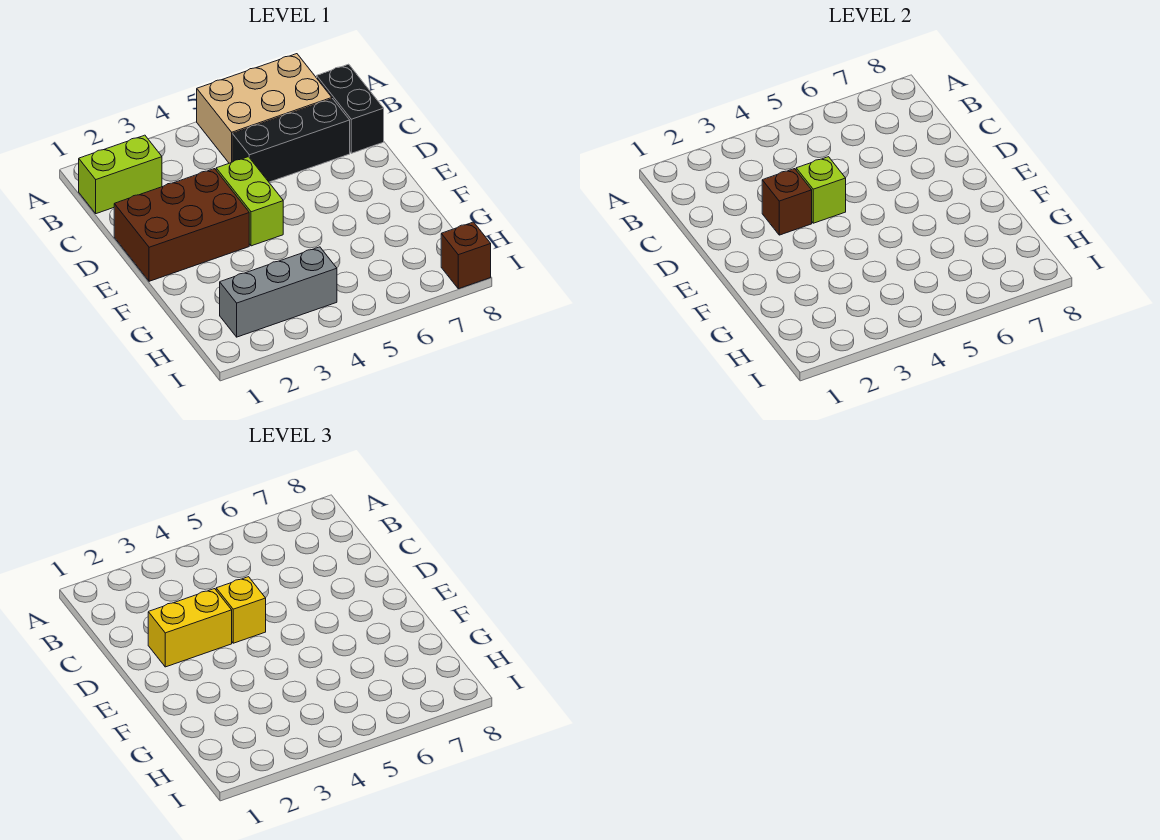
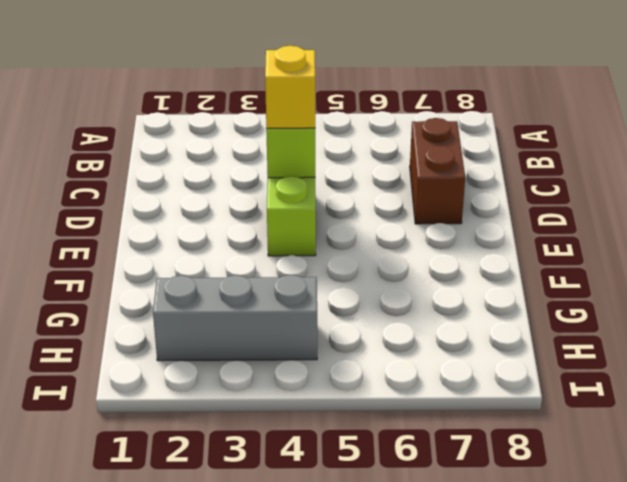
brown 1x2 brick [410,118,465,224] -> black 1x3 brick [232,99,350,182]
none -> tan 2x3 brick [197,54,332,163]
none -> lime 1x2 brick [79,135,162,214]
none -> black 1x2 brick [317,64,384,153]

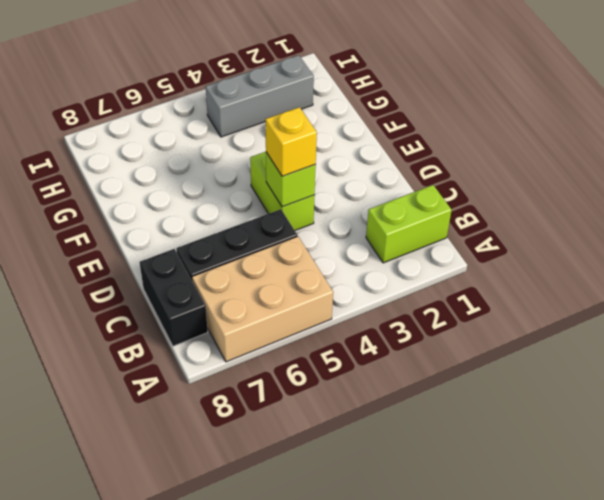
none -> brown 2x3 brick [114,169,249,281]
none -> brown 1x1 brick [441,222,491,289]
none -> brown 1x1 brick [762,169,812,235]

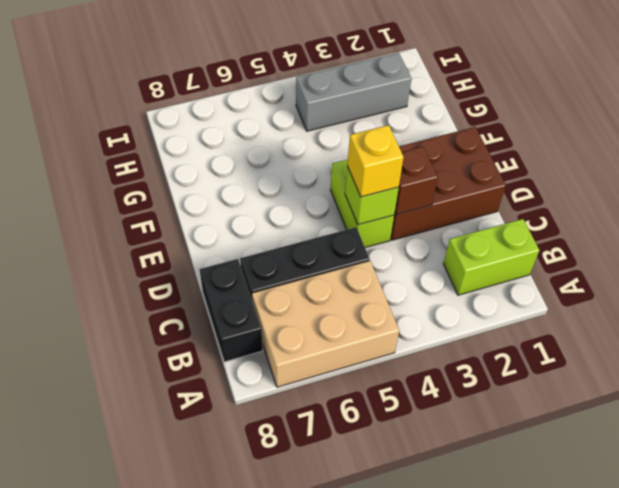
none -> brown 1x1 brick [441,222,491,289]
none -> yellow 1x2 brick [148,589,232,667]

